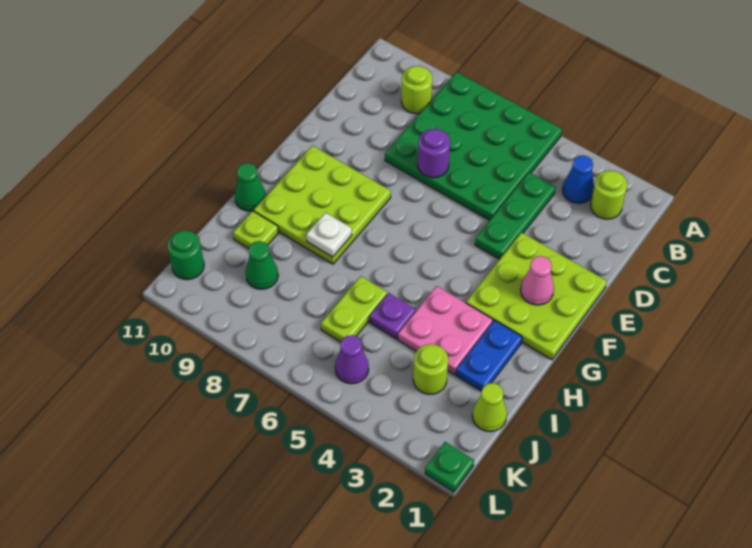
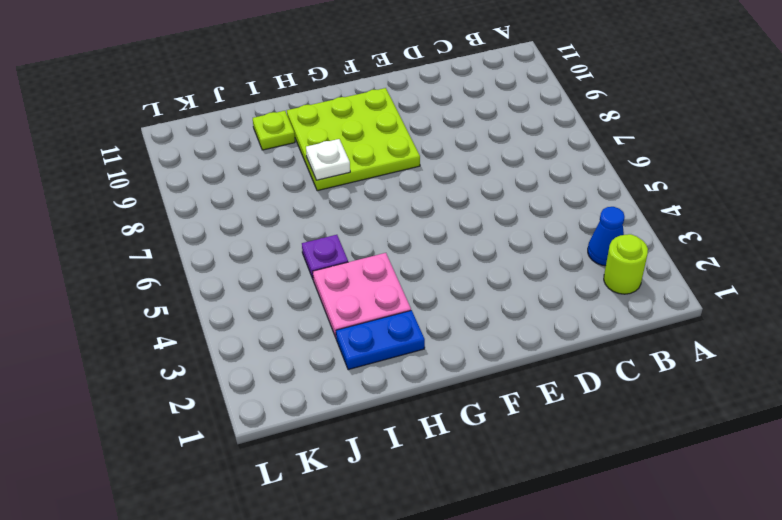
none -> green 4x4 plate [385,72,562,220]
none -> lime 1x1 round brick [401,66,432,114]
none -> green 1x3 plate [475,172,555,259]

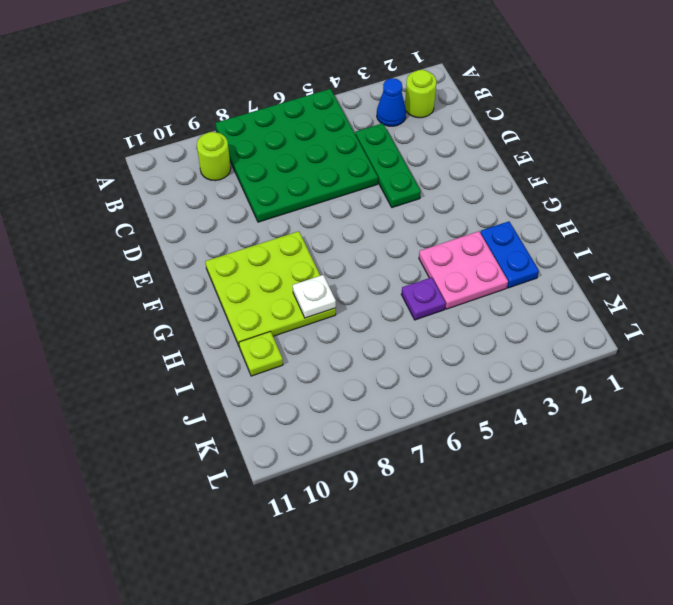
none -> lime 3x3 plate [466,232,607,360]
none -> green 1x1 cone [234,163,266,211]
none -> lime 1x2 plate [321,276,387,342]

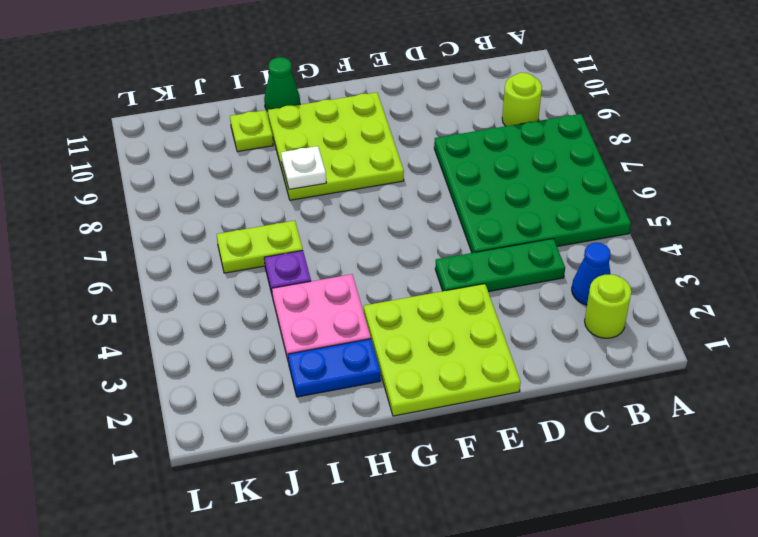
none -> lime 1x1 cone [472,383,507,432]
none -> lime 1x1 round brick [413,344,448,394]
none -> green 1x1 cone [246,241,278,289]

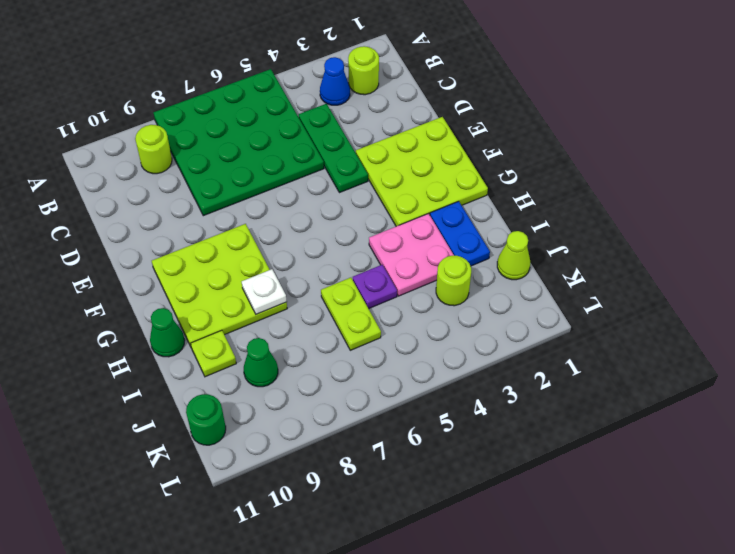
none -> purple 1x1 cone [335,335,369,384]
none -> green 1x1 plate [425,442,474,492]
none -> purple 1x1 round brick [418,129,450,178]

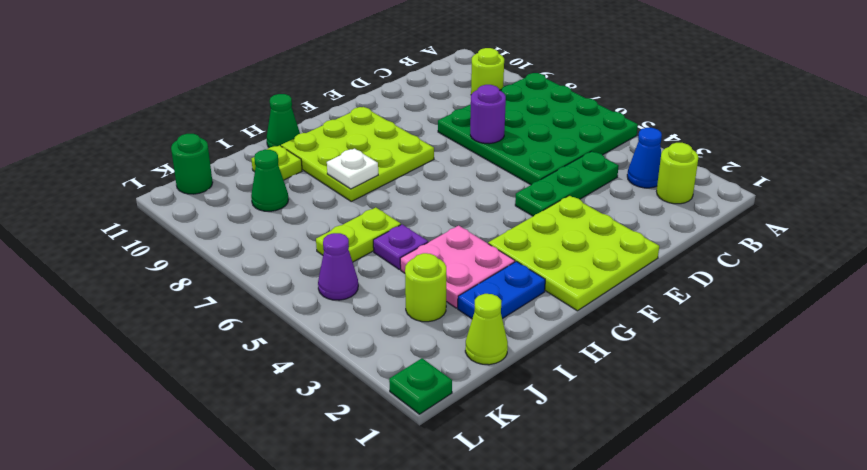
none -> pink 1x1 cone [521,256,554,305]

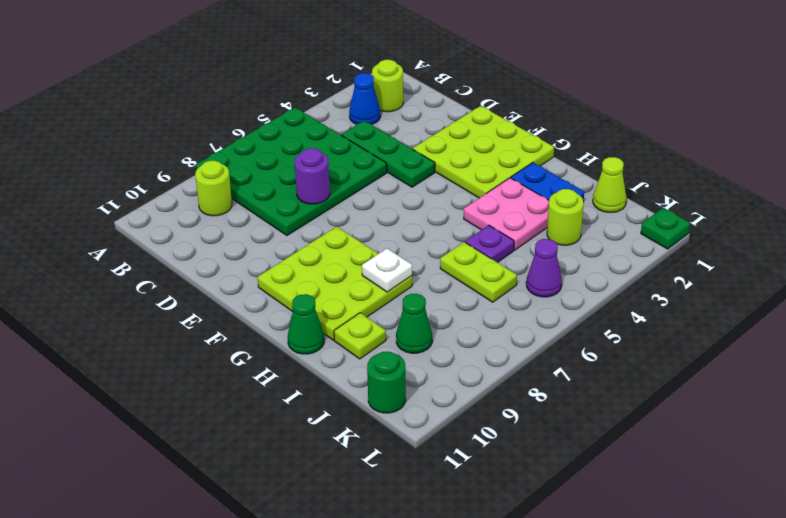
none -> pink 1x1 cone [521,256,554,305]

